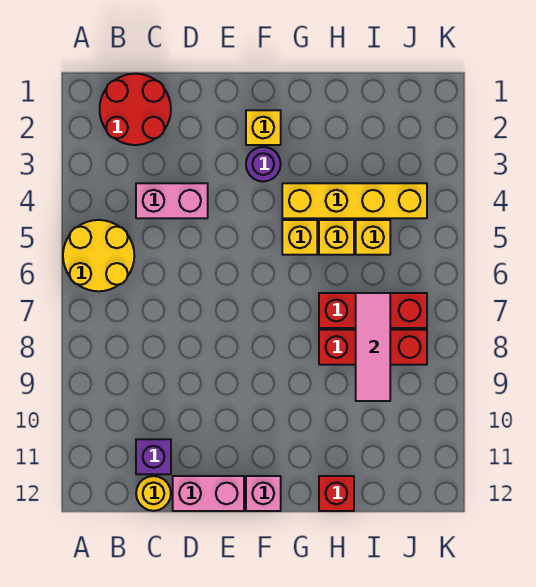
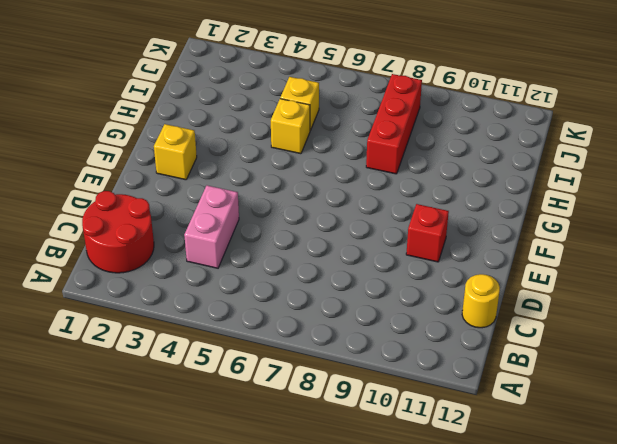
red 1x1 brick [406,204,449,262] -> red 1x1 brick moved to [319,476,354,511]
none -> yellow 2x2 round brick [63,220,134,291]
none -> purple 1x1 brick [136,439,171,474]
none -> pink 1x2 brick [173,476,244,511]

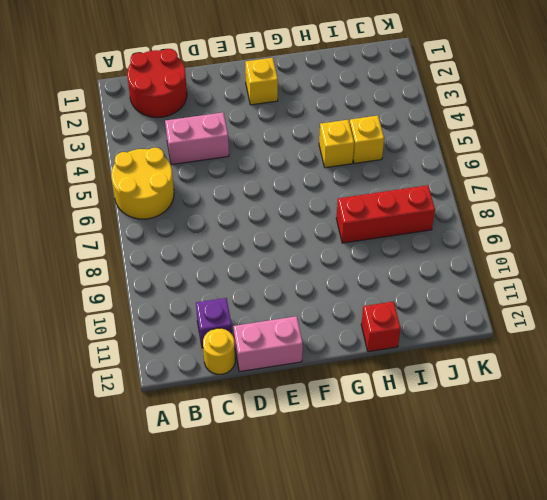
none -> purple 1x1 round brick [246,147,281,182]
none -> pink 1x1 brick [246,476,281,511]
none -> yellow 1x4 brick [282,183,427,218]

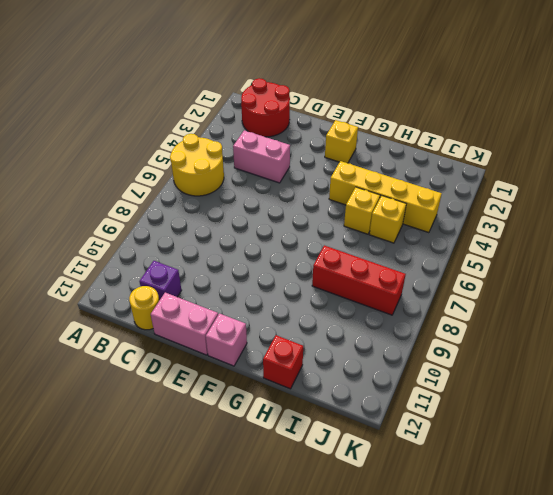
none -> purple 1x1 round brick [246,147,281,182]
none -> yellow 1x1 brick [282,220,317,255]
none -> red 1x3 brick [319,293,427,328]

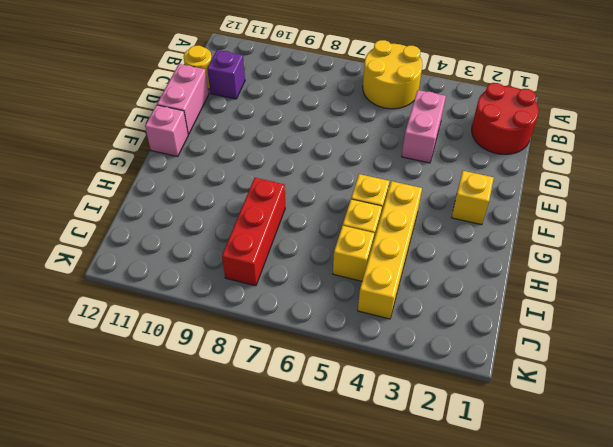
none -> purple 1x1 round brick [246,147,281,182]
none -> red 1x3 brick [319,293,427,328]
none -> red 1x1 brick [319,476,354,511]

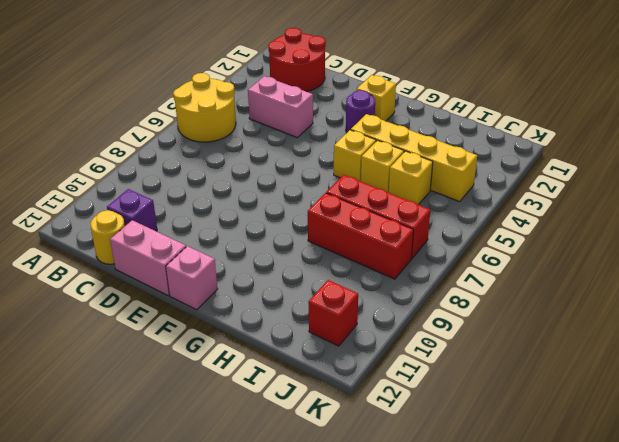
red 1x1 brick [309,280,358,346] -> red 1x1 brick moved to [319,476,354,511]
none -> pink 1x3 tile [356,293,390,401]

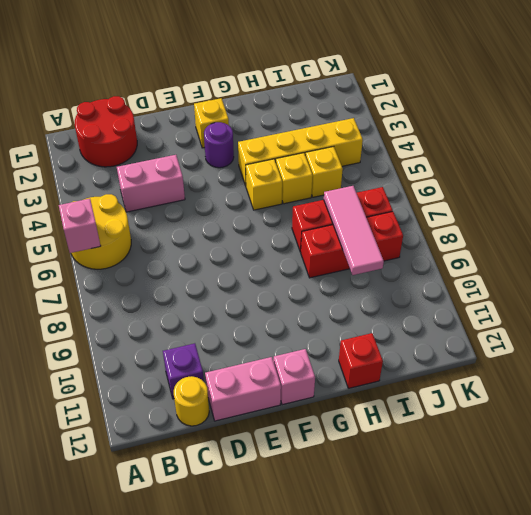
pink 1x1 brick [59,199,101,253] -> none

